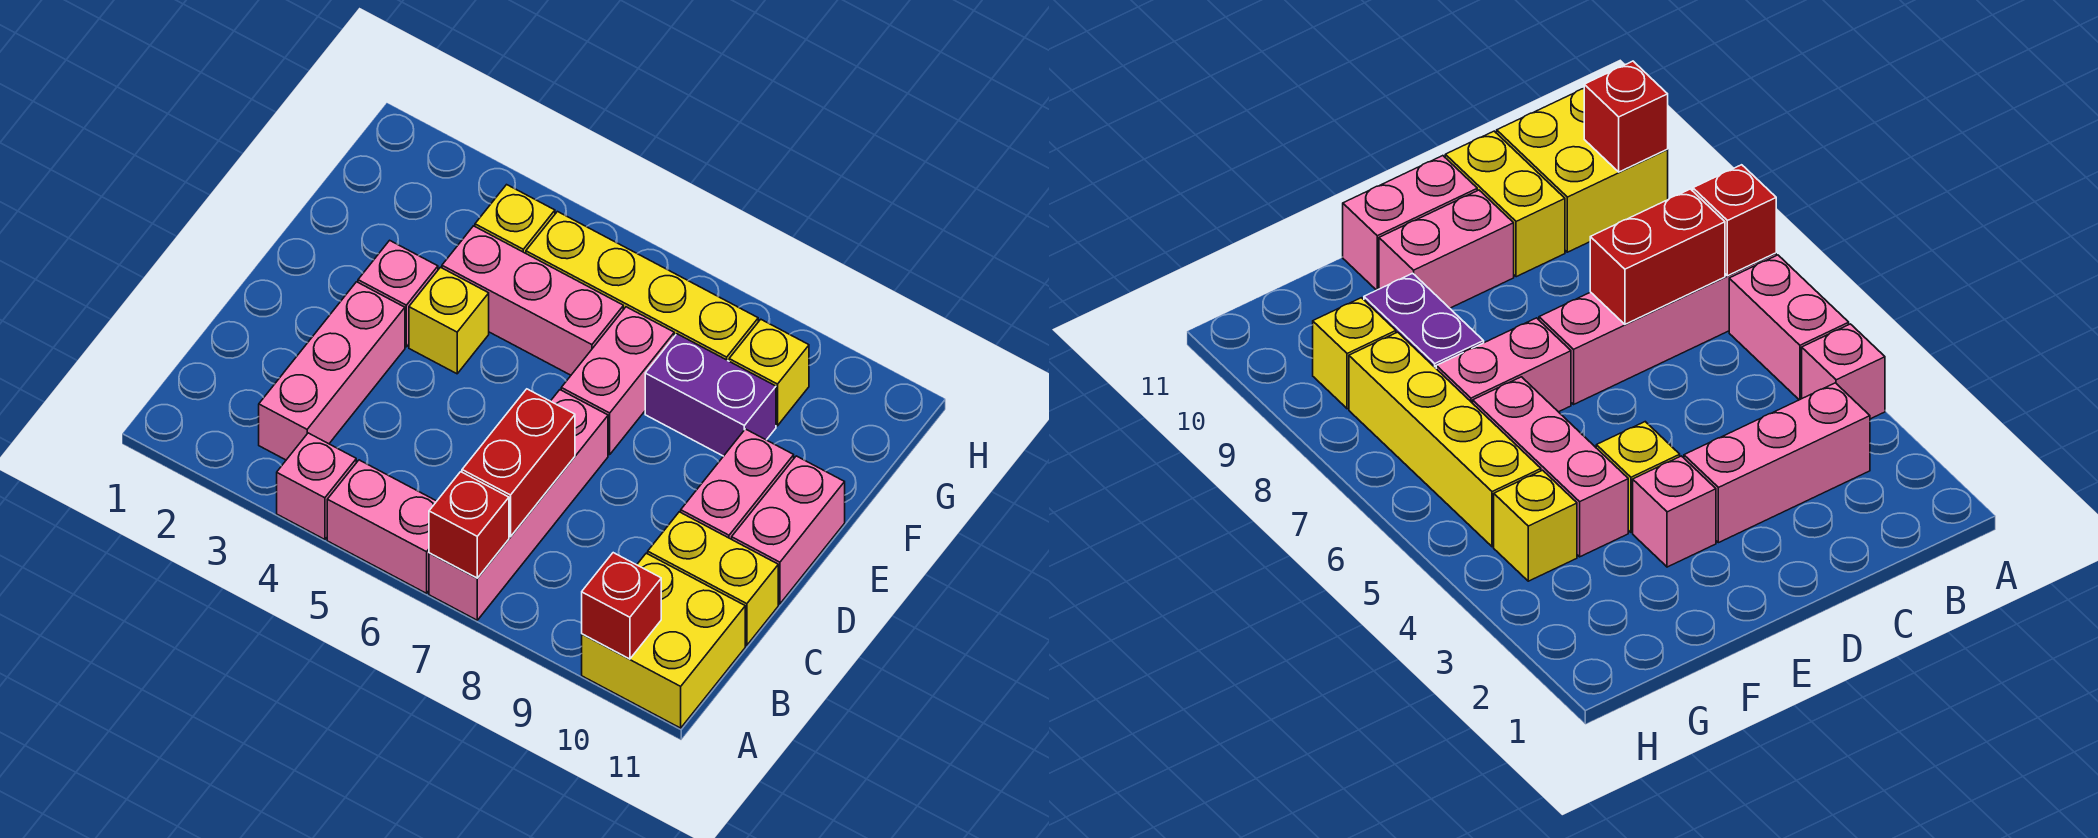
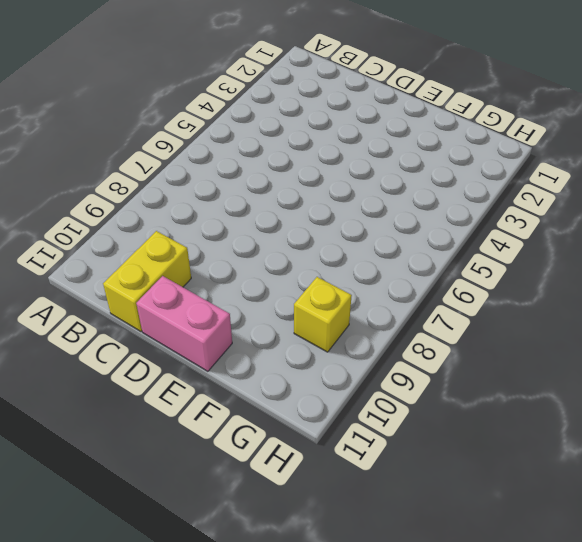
none -> pink 1x1 brick [277,433,356,539]
none -> pink 1x2 brick [327,460,437,593]
none -> pink 1x4 brick [429,390,608,620]

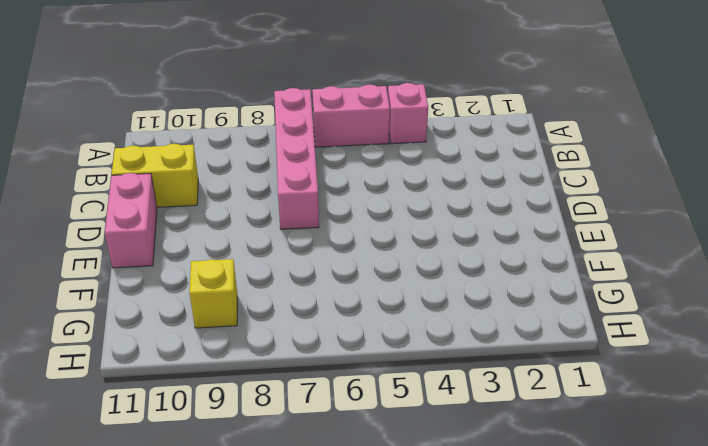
none -> yellow 2x2 brick [582,553,745,728]
none -> pink 1x3 brick [259,282,405,460]
none -> pink 1x2 brick [681,429,794,539]

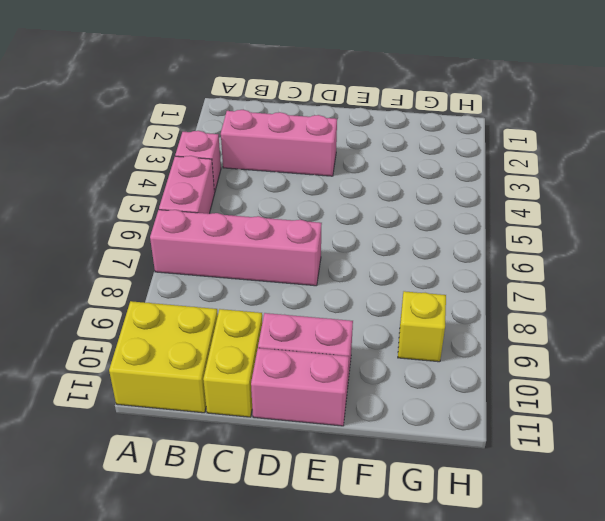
none -> pink 1x1 brick [358,240,438,347]
none -> yellow 1x1 brick [409,267,489,374]
none -> pink 1x2 brick [561,307,674,455]

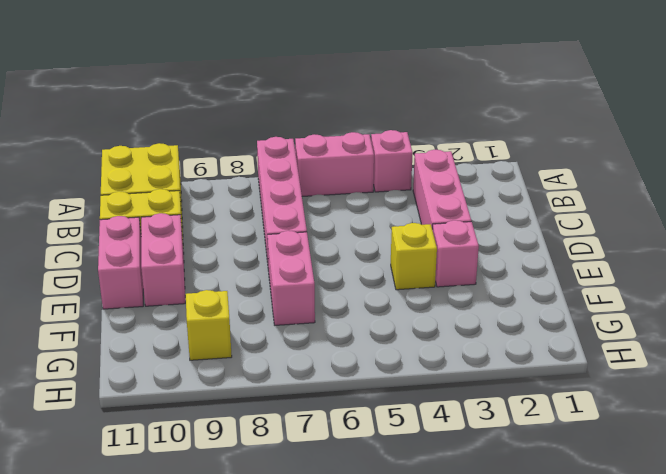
none -> pink 1x3 brick [442,226,623,375]
none -> purple 1x2 brick [645,334,776,456]
none -> yellow 1x1 brick [475,185,555,253]

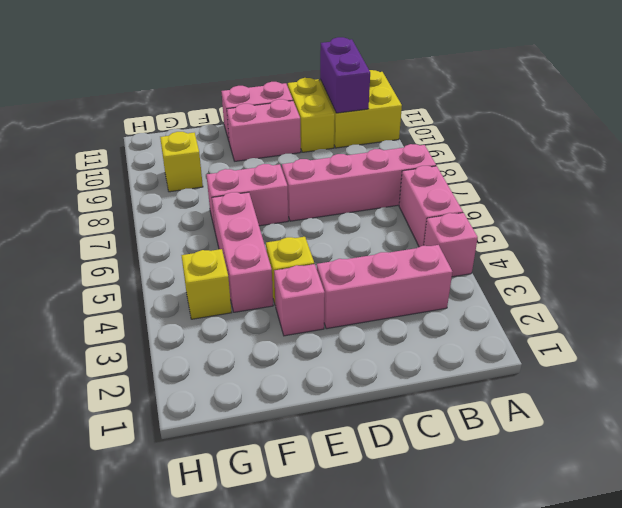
purple 1x2 brick [320,37,370,113] -> purple 1x2 brick moved to [645,334,776,456]
none -> yellow 1x4 brick [526,212,758,361]
none -> red 1x1 brick [429,472,509,578]
none -> red 1x1 brick [582,553,661,659]

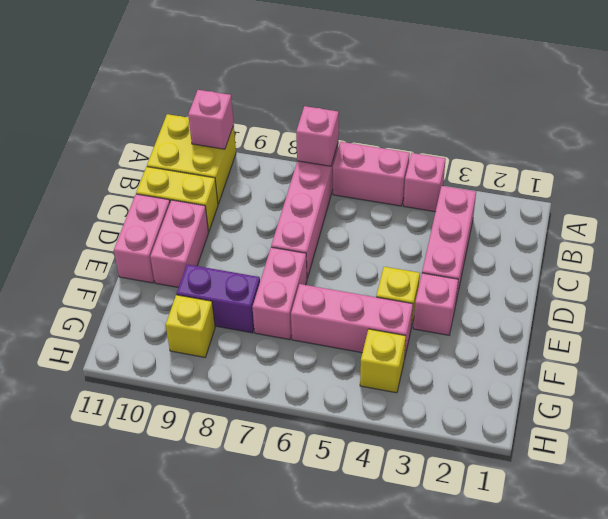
pink 1x1 brick [296,106,339,166] -> red 1x1 brick [429,472,509,578]
pink 1x1 brick [188,90,234,149] -> red 1x1 brick [582,553,661,659]
none -> yellow 1x4 brick [526,212,758,361]
none -> red 1x2 brick [462,389,575,537]

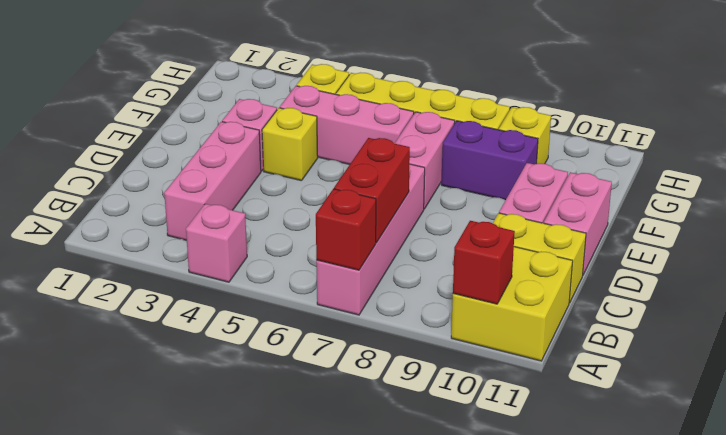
none -> pink 1x2 brick [327,460,437,593]

